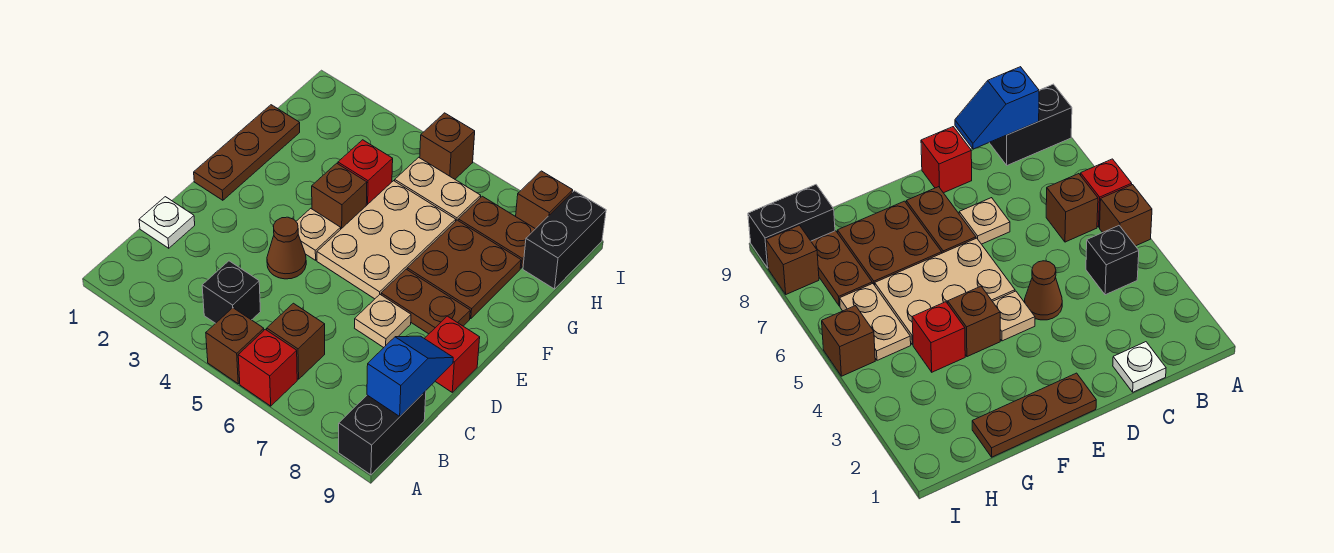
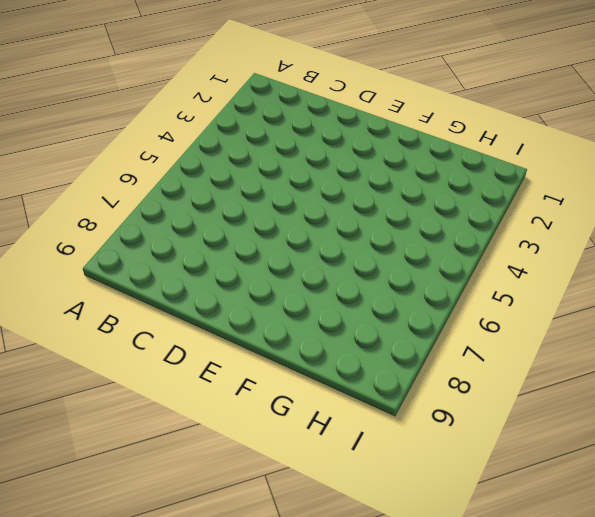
none -> brown 1x1 brick [206,308,264,384]
none -> red 1x1 brick [238,329,297,406]
none -> black 1x2 brick [339,391,426,475]

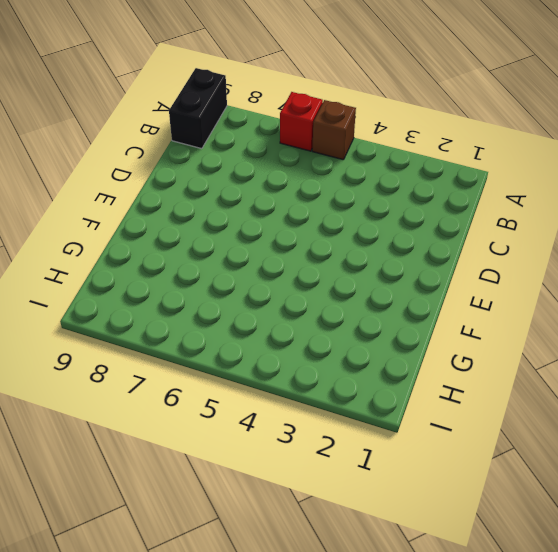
none -> black 1x1 brick [202,261,261,323]
none -> brown 1x1 brick [267,303,325,379]
none -> white 1x1 plate [139,197,195,248]

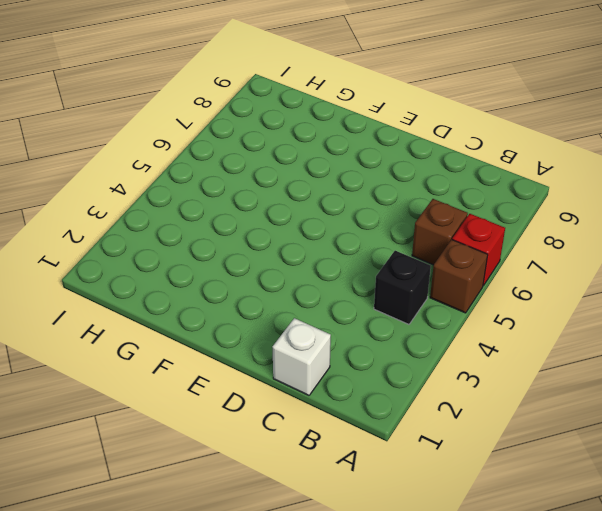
white 1x1 brick [272,318,331,395] -> white 1x1 plate [139,197,195,248]
none -> black 1x2 brick [339,391,426,475]
none -> brown 1x1 cone [267,217,306,279]
none -> tan 1x1 plate [355,295,411,347]

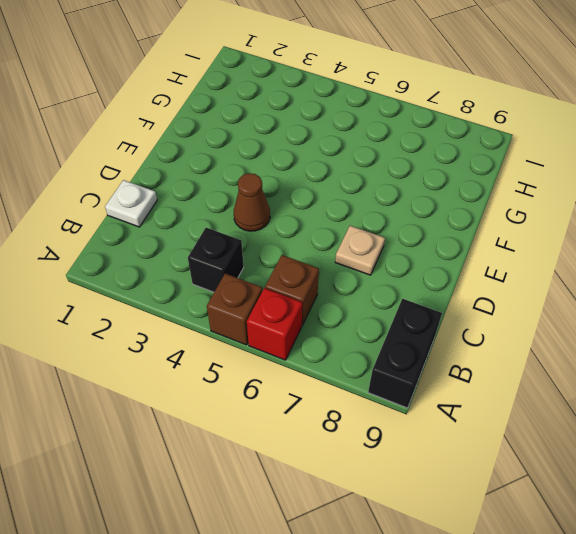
none -> red 1x1 brick [424,316,480,392]
none -> brown 1x3 plate [194,105,300,200]
none -> tan 1x1 plate [296,208,341,260]

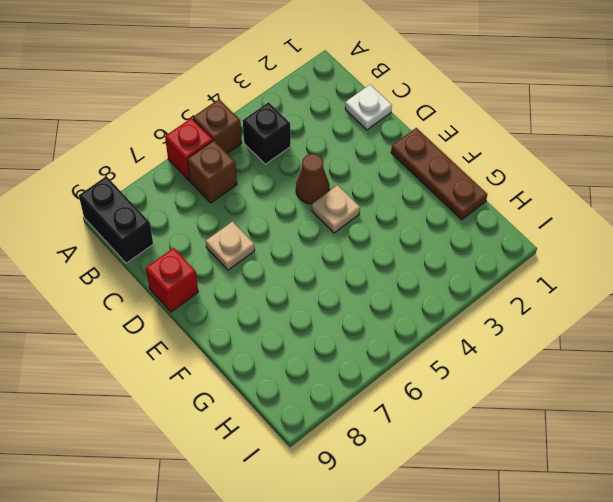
none -> tan 2x3 plate [317,181,456,299]
none -> brown 1x2 plate [381,269,470,334]
none -> brown 1x1 brick [312,163,367,229]

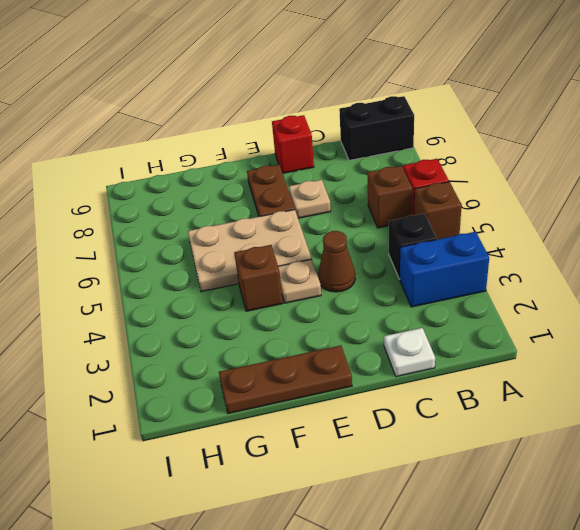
blue 1x2 brick [400,232,489,307] -> none
none -> brown 2x2 plate [407,220,521,319]
none -> red 1x1 brick [338,140,393,206]
none -> tan 1x2 plate [395,157,481,221]

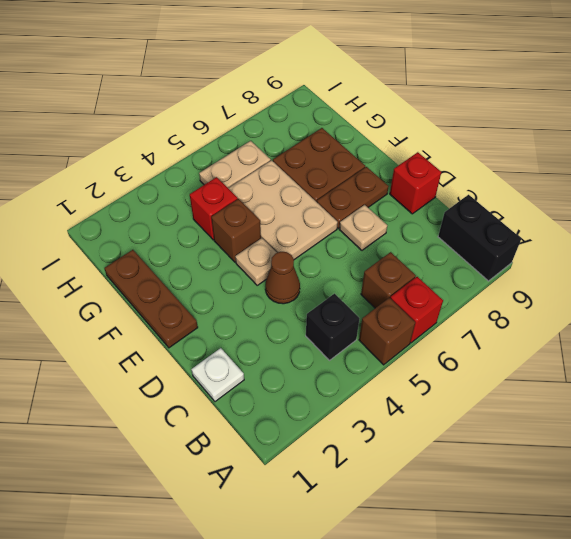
none -> brown 1x2 plate [458,196,535,268]
none -> black 1x2 brick [523,191,606,289]
none -> brown 1x1 brick [420,113,475,179]

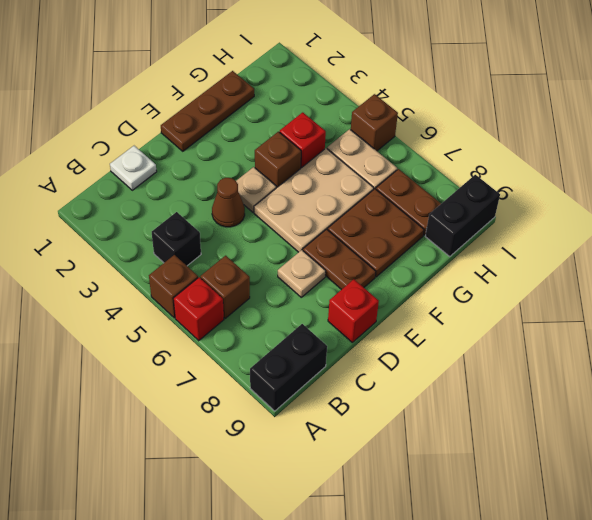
none -> brown 1x1 brick [516,171,573,229]
none -> blue 1x2 slope [367,336,453,416]

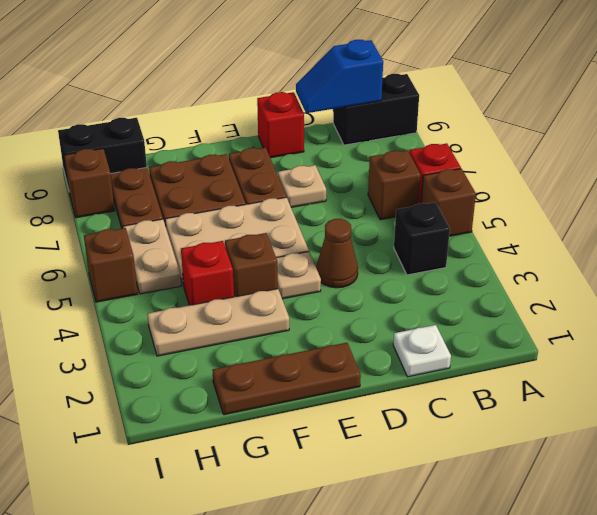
tan 1x3 plate [147,289,289,356] -> none

